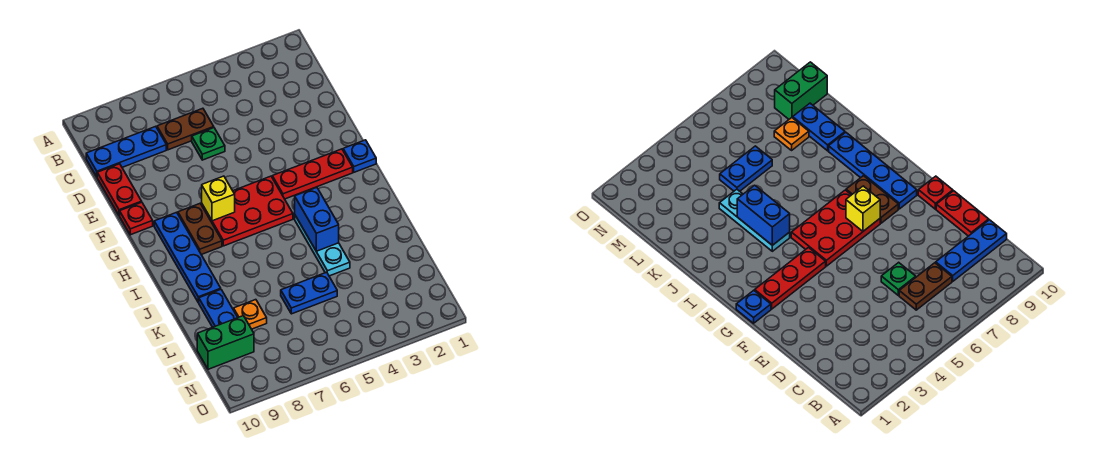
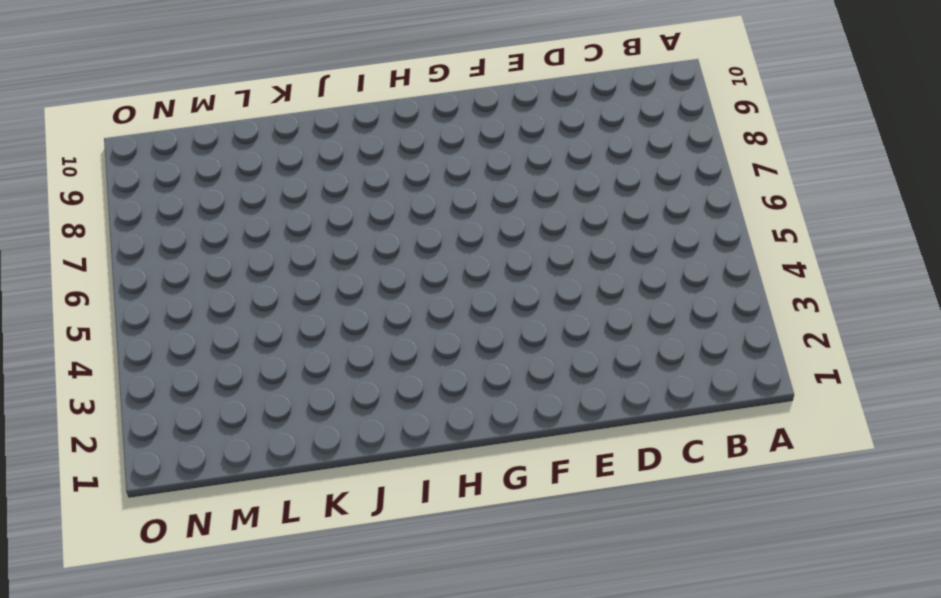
none -> brown 1x2 plate [157,108,214,150]
none -> blue 1x3 plate [86,126,166,176]
none -> green 1x1 plate [192,128,225,160]

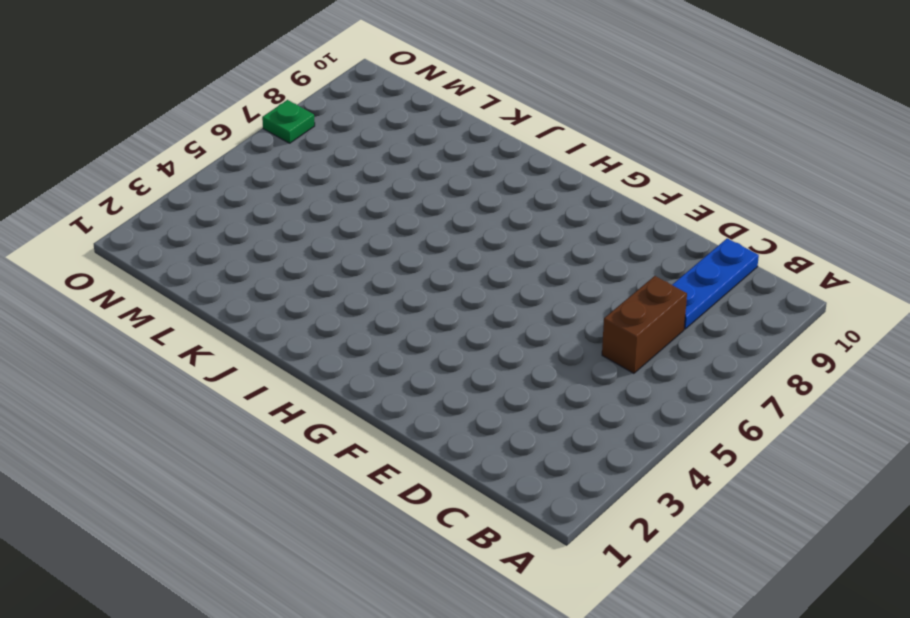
brown 1x2 brick [602,276,687,373] -> brown 1x2 plate [157,108,214,150]
green 1x1 plate [262,100,315,143] -> green 1x1 plate moved to [192,128,225,160]
none -> red 1x2 plate [97,164,142,216]
none -> red 1x1 plate [120,202,153,235]
none -> blue 1x1 plate [343,140,376,172]

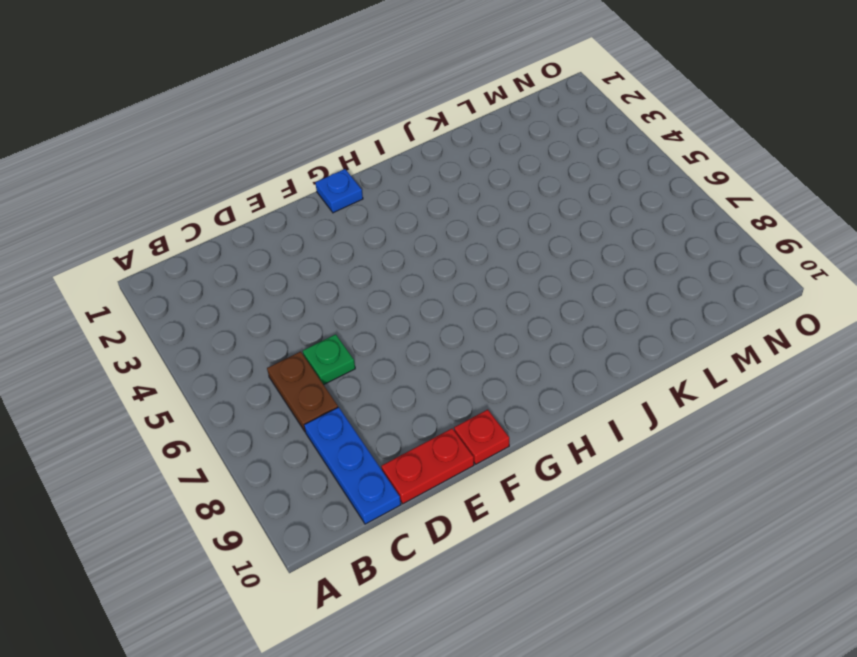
none -> red 1x3 plate [272,149,353,199]
none -> red 2x3 plate [202,176,293,246]
none -> brown 1x2 plate [178,204,222,255]

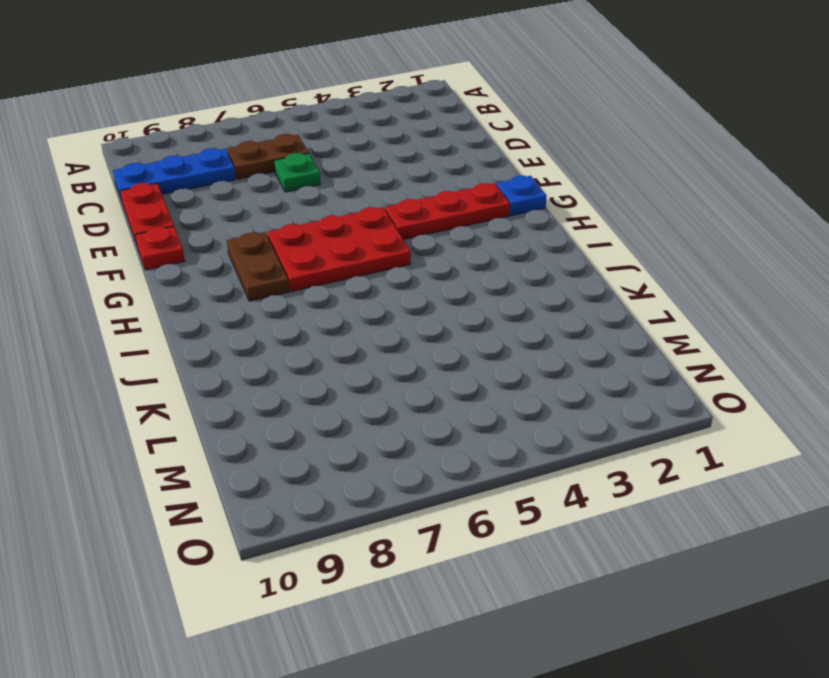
none -> blue 1x4 plate [154,212,221,302]
none -> cyan 1x3 plate [295,216,350,276]
none -> blue 1x2 plate [198,290,238,327]

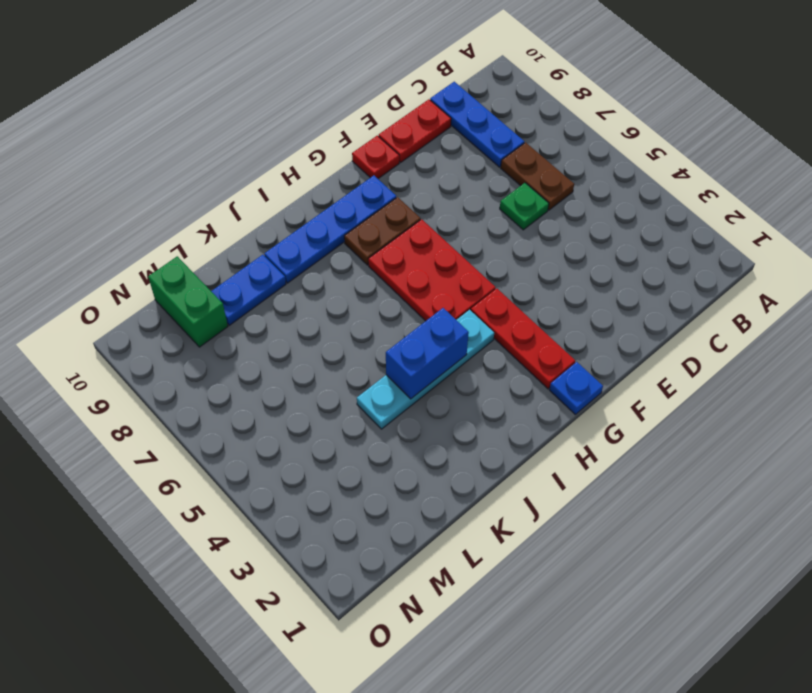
cyan 1x4 plate [357,310,494,429] -> cyan 1x3 plate [295,216,350,276]
none -> blue 1x2 plate [281,272,337,314]
none -> orange 1x1 plate [234,300,267,329]
none -> yellow 1x1 brick [202,176,235,221]

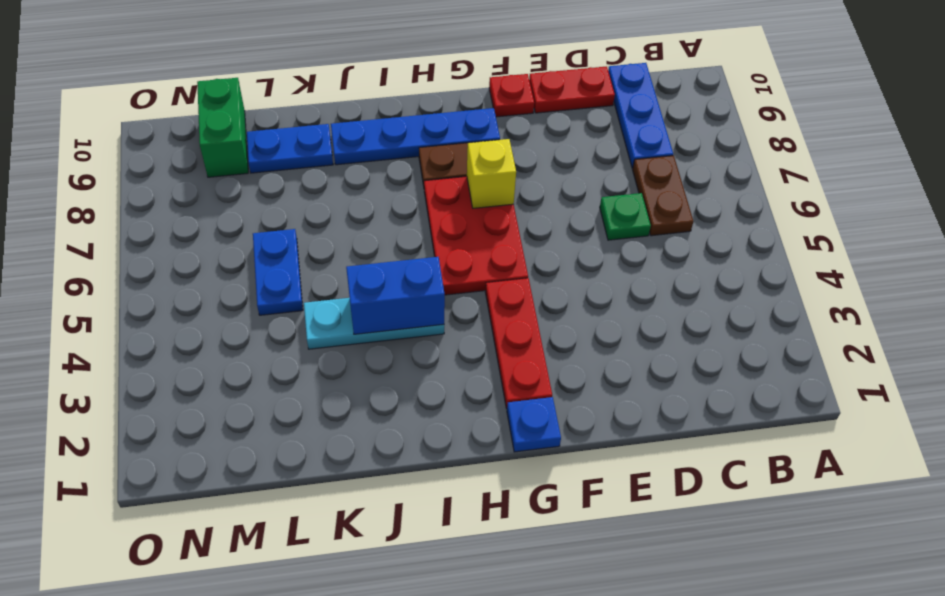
none -> orange 1x1 plate [234,300,267,329]

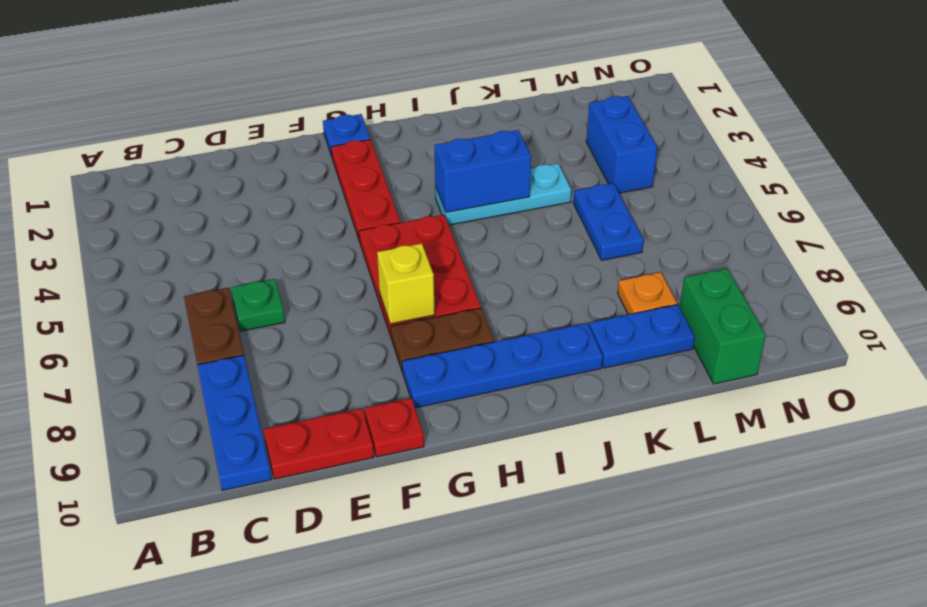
blue 1x2 brick [586,96,657,193] -> none

